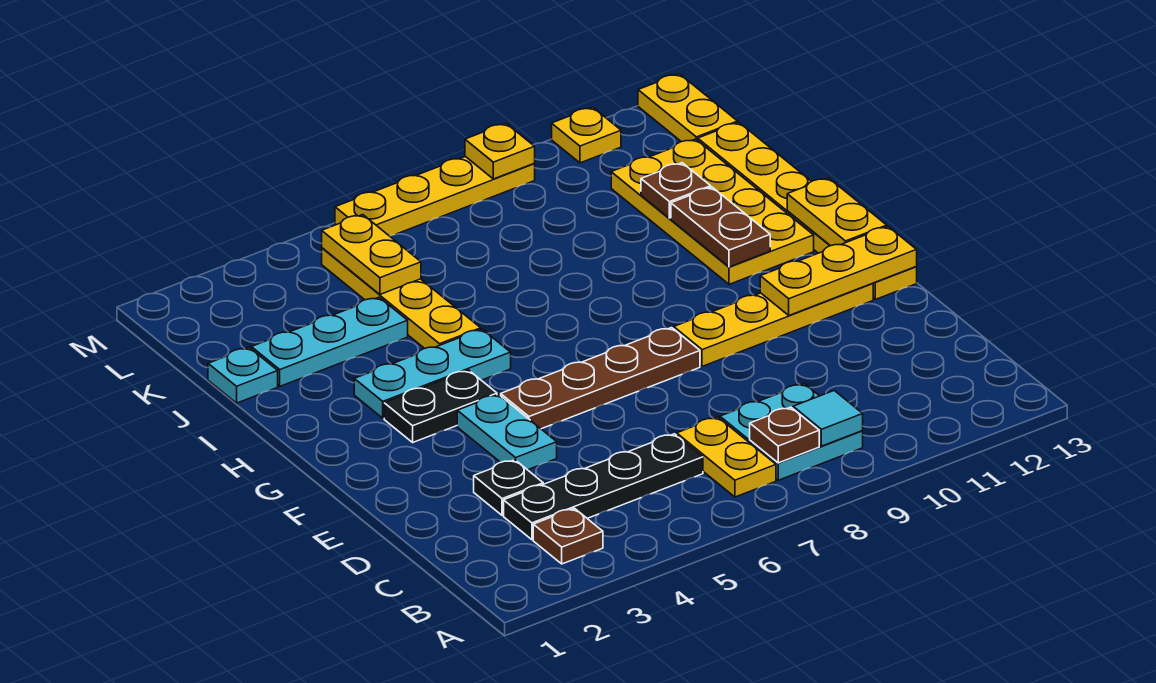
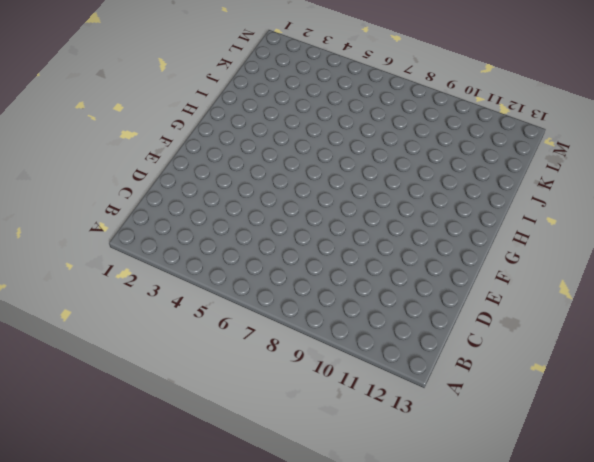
none -> brown 1x1 plate [533,508,603,564]
none -> yellow 1x2 plate [677,417,776,497]
none -> cyan 2x2 plate [720,384,863,480]

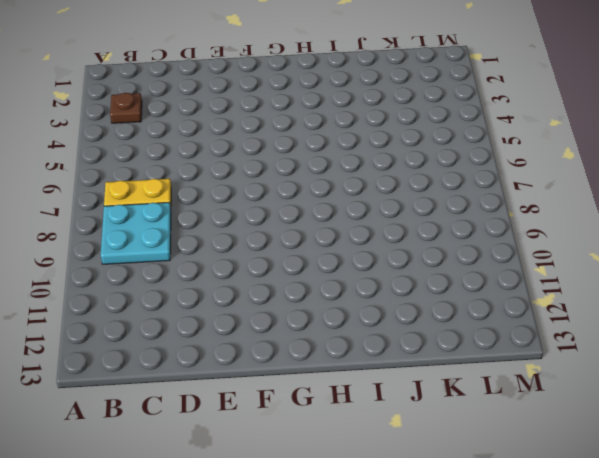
none -> black 1x4 plate [504,434,703,540]
none -> black 1x1 plate [474,460,543,515]
none -> cyan 1x2 plate [457,394,557,470]

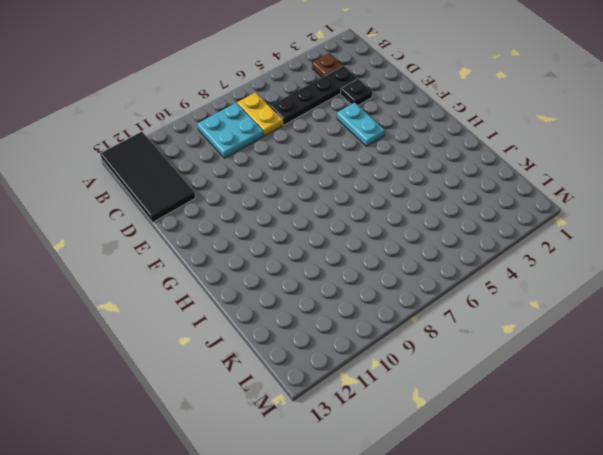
black 2x4 tile [100,132,195,222] -> none
none -> brown 1x4 plate [501,328,700,429]
none -> yellow 1x4 plate [674,283,873,366]
none -> yellow 1x6 plate [698,122,917,299]

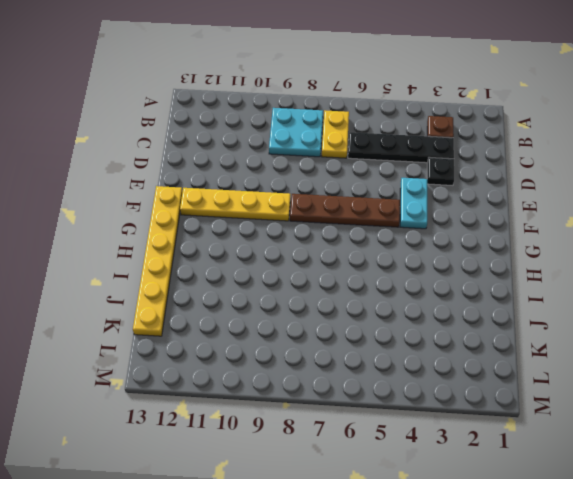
none -> black 1x2 plate [384,370,497,442]
none -> cyan 1x3 plate [354,329,511,418]
none -> yellow 2x4 plate [611,139,814,284]

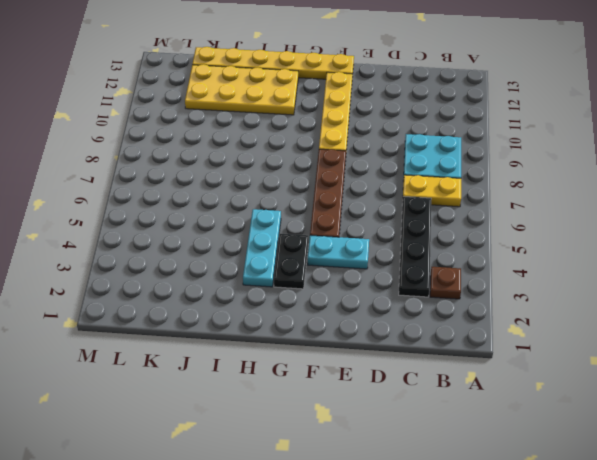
none -> black 1x1 plate [474,460,543,515]
none -> yellow 1x4 plate [322,248,481,348]
none -> cyan 1x1 plate [208,348,278,403]

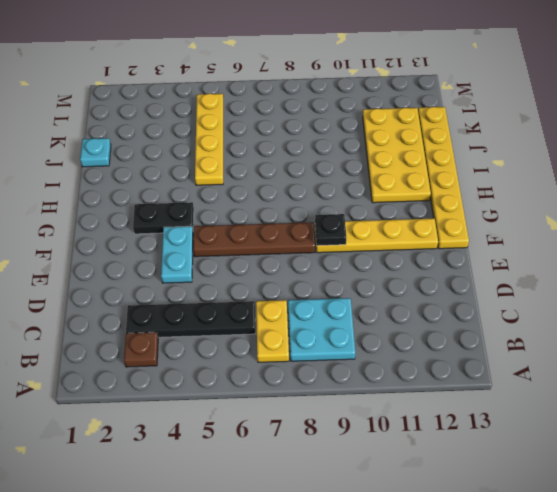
black 1x1 plate [315,214,346,246] -> black 1x1 plate moved to [474,460,543,515]
none -> cyan 1x3 plate [354,329,511,418]
none -> cyan 1x3 plate [251,297,408,386]
none -> yellow 1x2 plate [638,74,738,142]

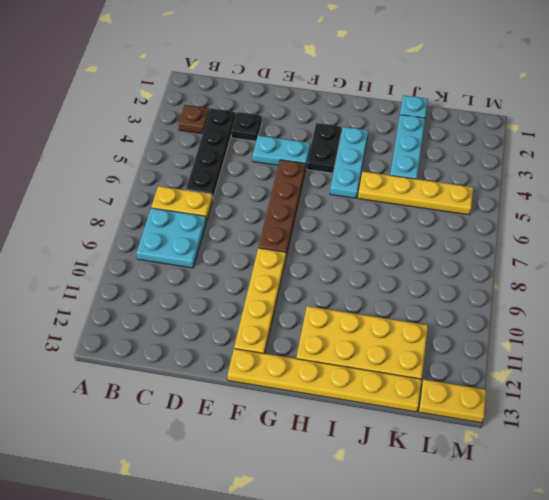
none -> yellow 1x4 plate [335,156,535,236]
none -> yellow 1x1 plate [552,107,621,163]
none -> brown 1x1 plate [750,407,819,463]

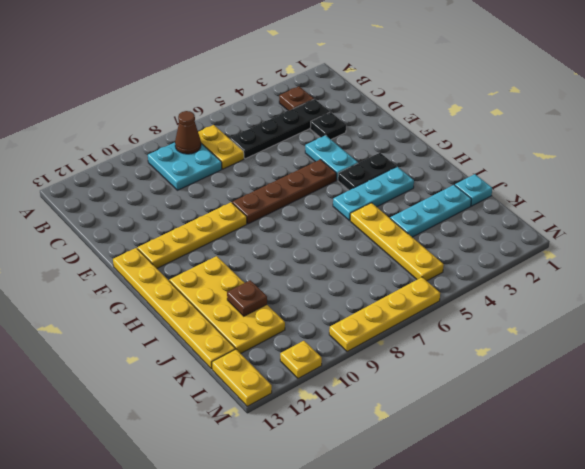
brown 1x1 cone [175,111,201,154] -> brown 1x1 plate [750,407,819,463]
none -> cyan 1x1 tile [793,391,863,446]
none -> yellow 1x3 plate [760,227,917,315]
none -> yellow 1x2 plate [787,178,887,246]

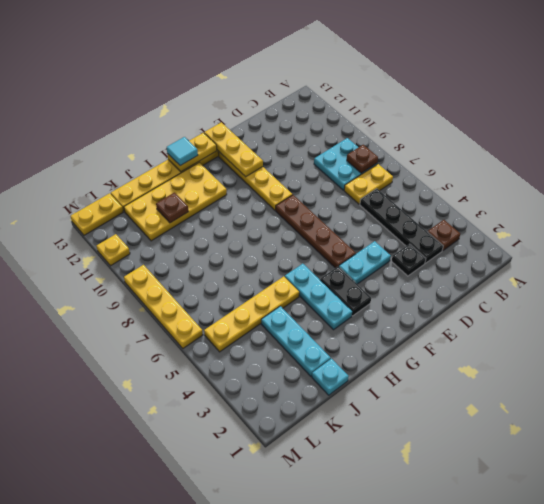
cyan 1x1 tile [167,137,198,166] -> cyan 1x1 tile moved to [793,391,863,446]
none -> brown 1x2 plate [671,187,770,267]
none -> yellow 1x2 plate [322,215,421,294]
none -> yellow 1x1 plate [465,123,535,179]

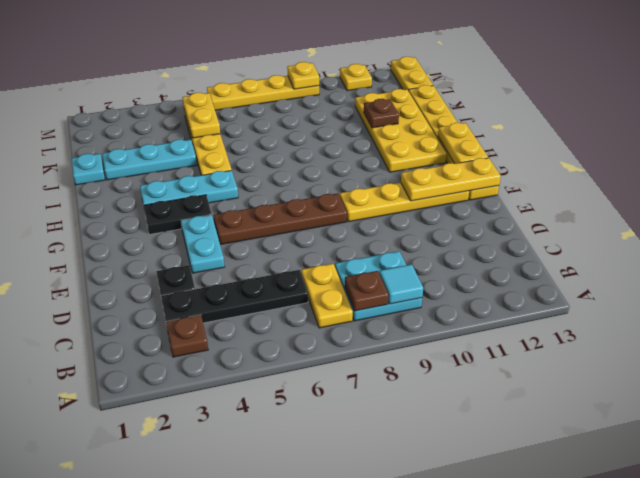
none -> brown 1x2 plate [671,187,770,267]

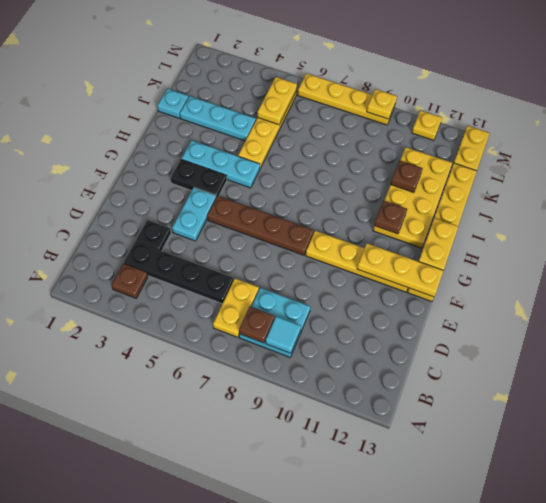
brown 1x1 plate [374,201,407,234] -> brown 1x2 plate [671,187,770,267]

